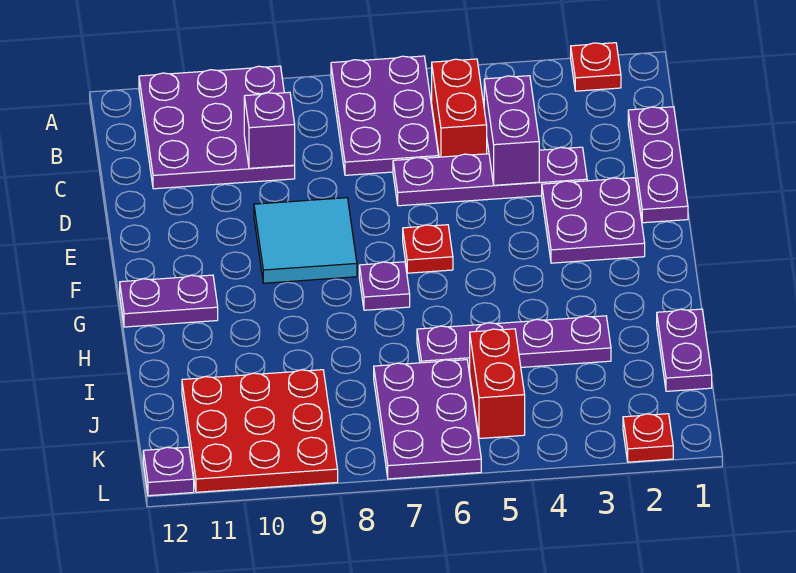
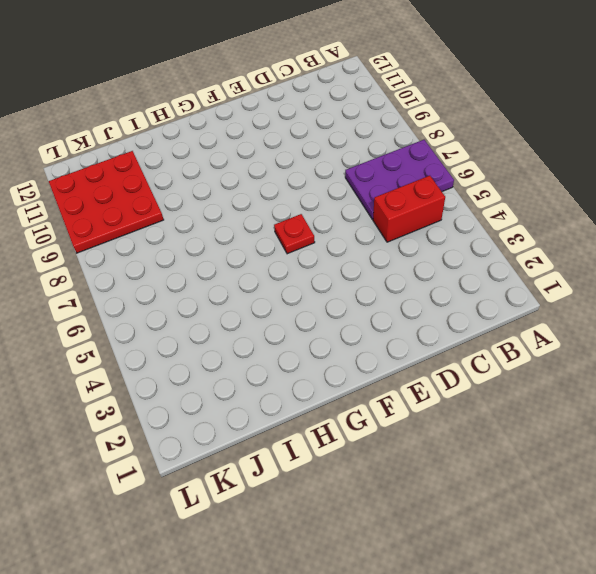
none -> red 1x1 plate [571,43,621,91]
none -> purple 3x3 plate [139,66,295,189]
none -> purple 1x3 plate [628,107,688,223]

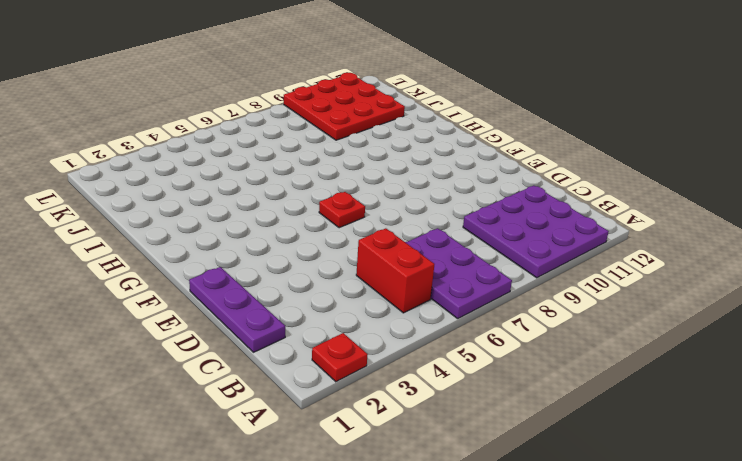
none -> purple 1x4 plate [393,147,587,206]
none -> purple 2x2 plate [542,178,645,263]
none -> cyan 2x2 tile [254,198,357,283]

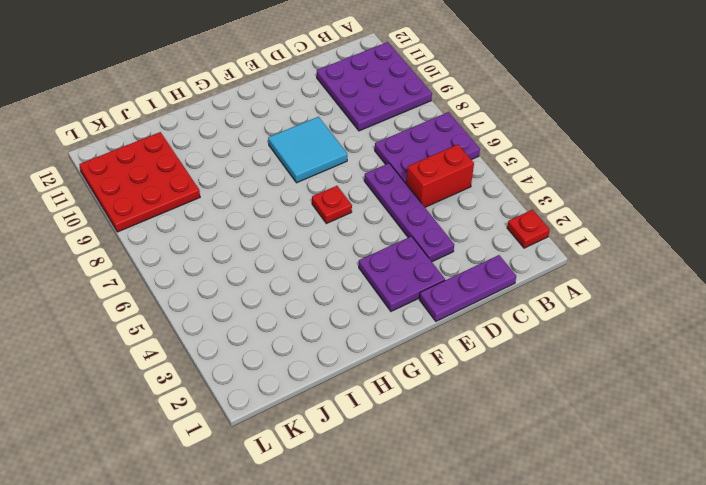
none -> purple 1x1 plate [359,262,410,310]
none -> purple 1x2 plate [120,275,218,327]
none -> purple 1x2 plate [657,309,712,391]

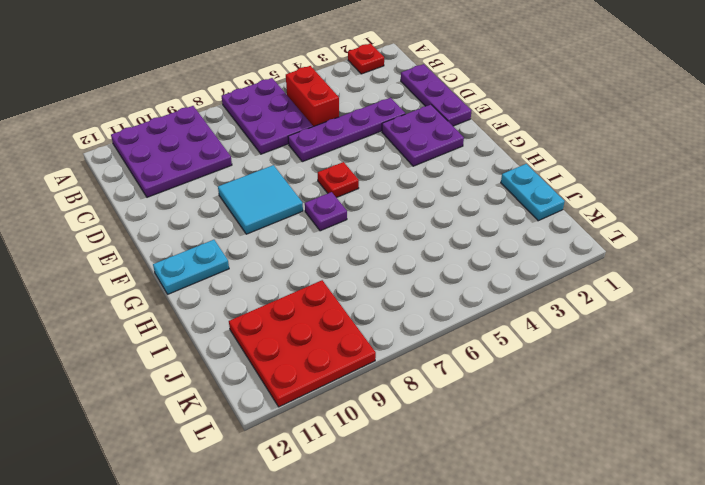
cyan 1x2 plate [153,240,229,294] -> purple 1x2 plate [120,275,218,327]
cyan 1x2 plate [501,164,565,221] -> purple 1x2 plate [657,309,712,391]
none -> purple 1x4 plate [417,316,611,371]
none -> red 1x2 brick [470,329,525,439]
none -> purple 2x3 plate [374,360,481,479]

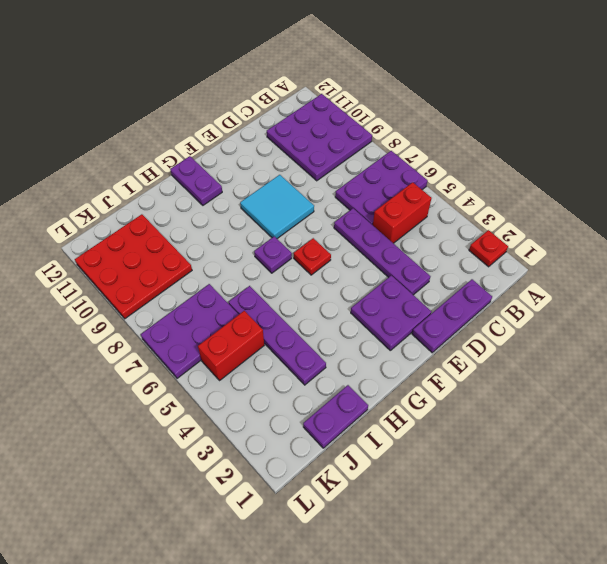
none -> red 1x1 plate [623,414,673,462]
none -> purple 1x1 plate [143,447,194,496]
none -> purple 1x2 brick [484,76,539,185]

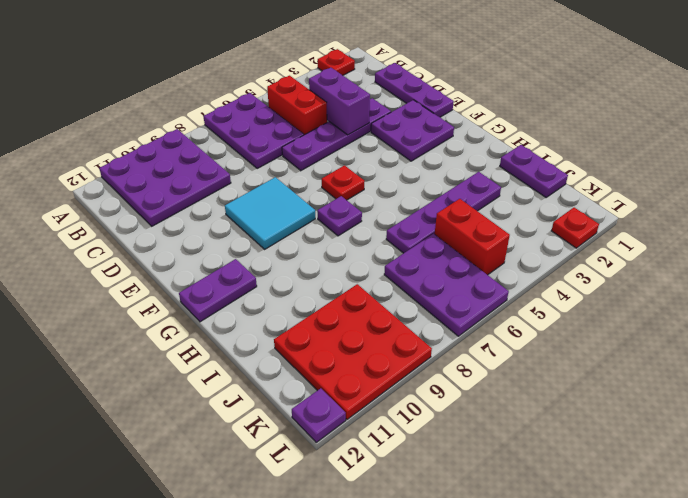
none -> purple 1x1 brick [244,92,295,168]

